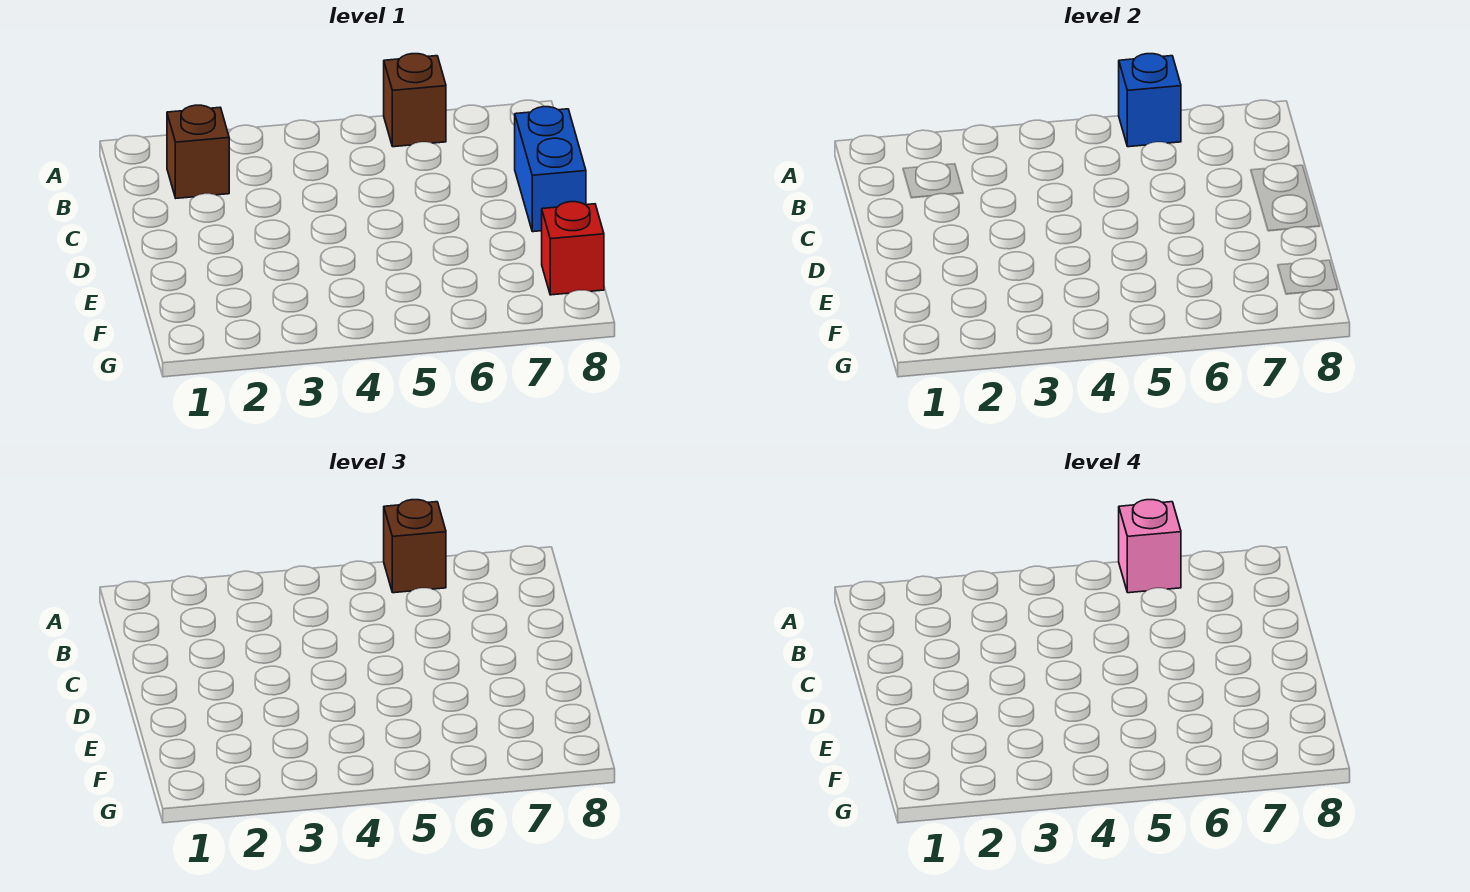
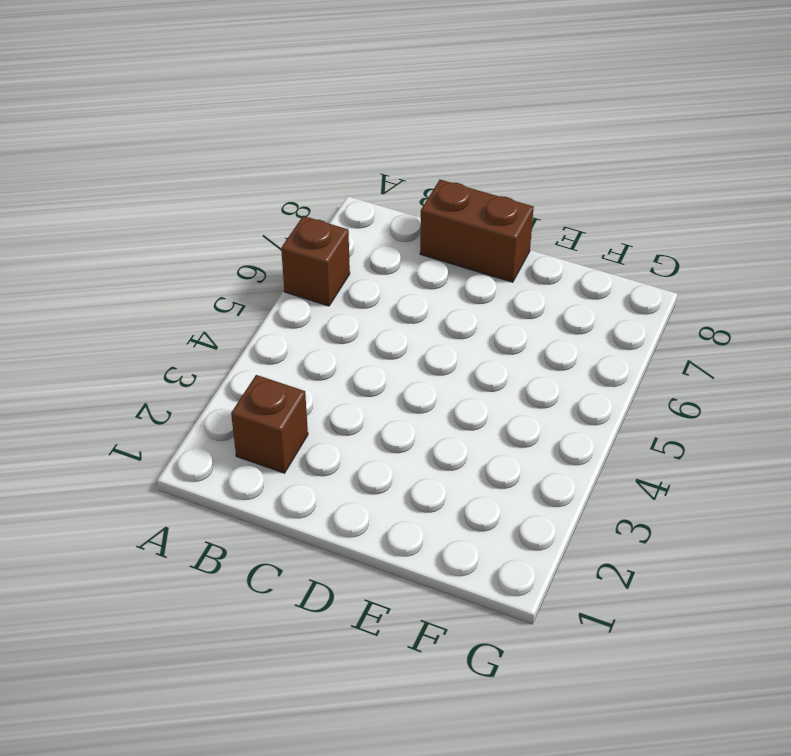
brown 1x2 brick [420,180,534,282] -> blue 1x2 brick [515,107,586,232]
none -> red 1x1 brick [542,202,604,295]
none -> blue 1x1 brick [1119,54,1181,147]

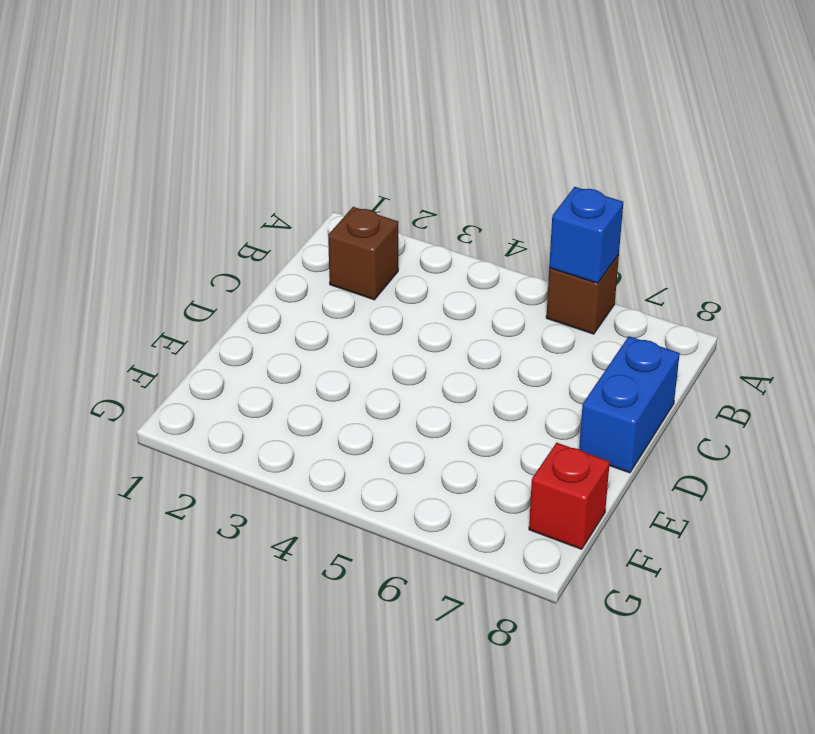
none -> brown 1x1 brick [384,500,446,593]
none -> pink 1x1 brick [1119,500,1181,593]

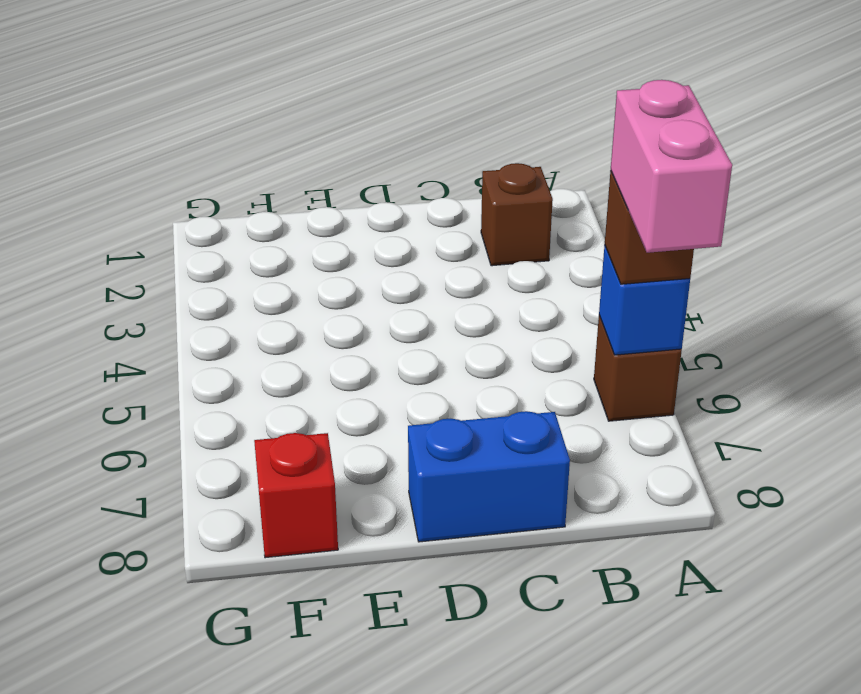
pink 1x2 brick [611,80,732,253] -> pink 1x1 brick [1119,500,1181,593]

